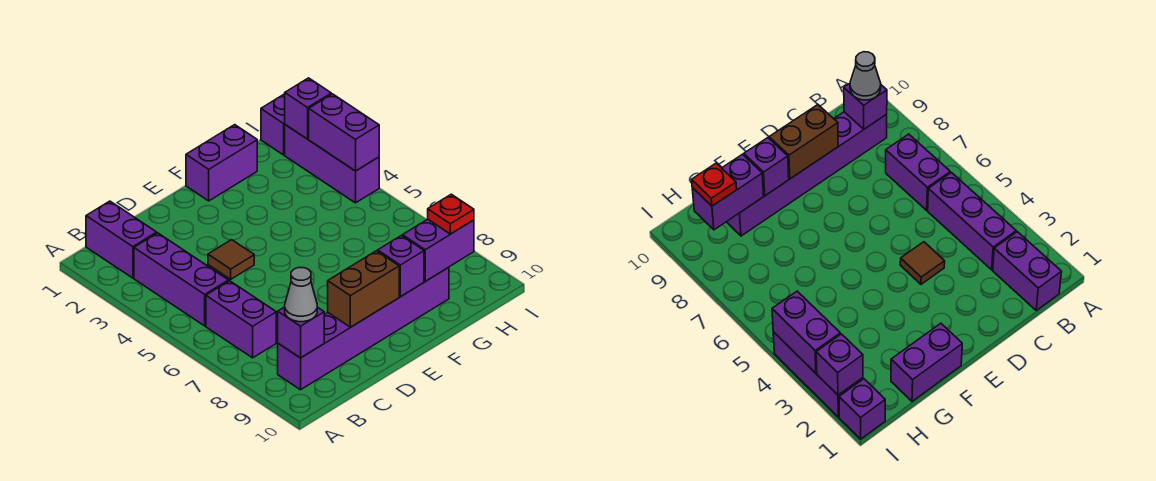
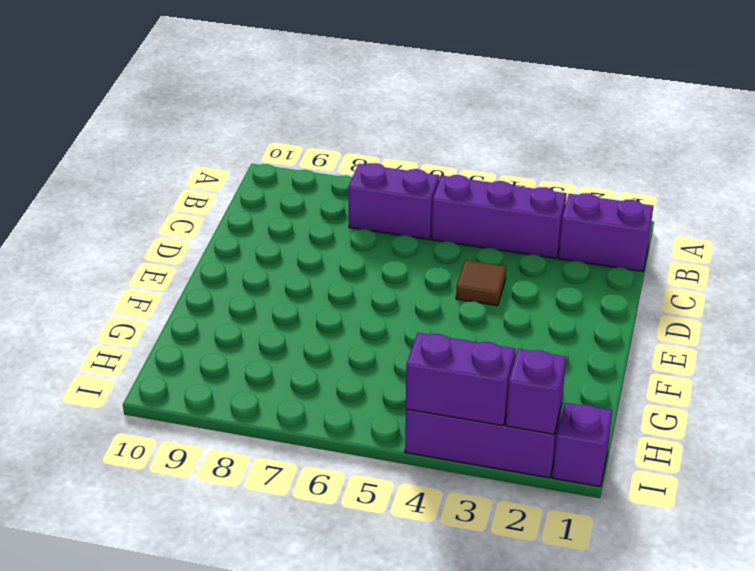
none -> purple 1x6 brick [278,267,449,390]
none -> purple 1x2 brick [186,125,257,201]
none -> purple 1x1 brick [278,307,324,358]

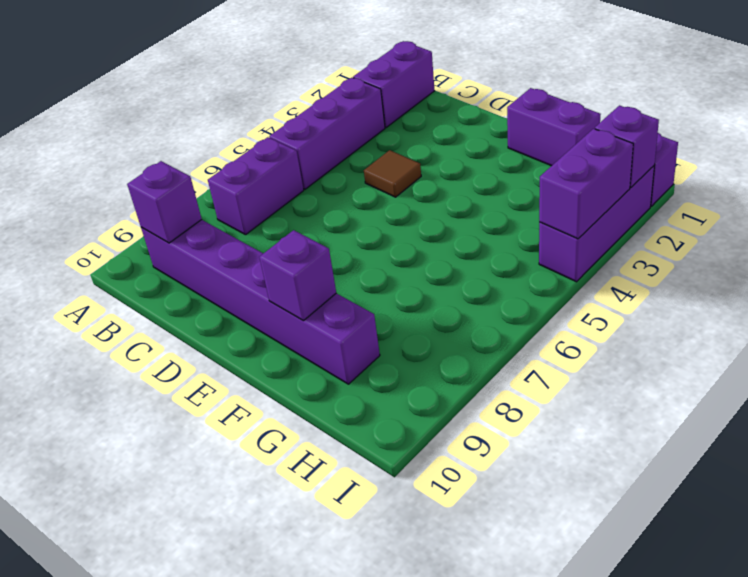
none -> brown 1x2 brick [328,251,399,327]
none -> purple 1x2 brick [403,219,474,281]
none -> grey 1x1 cone [285,268,317,322]

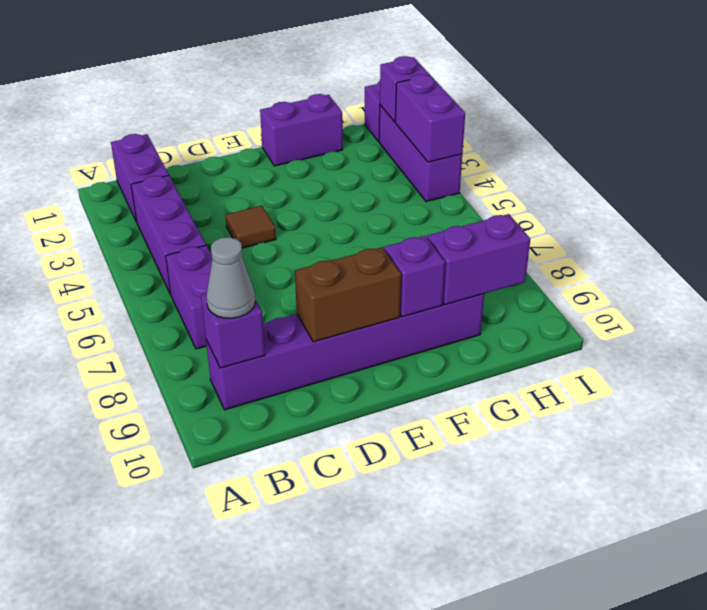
none -> red 1x1 plate [428,194,474,234]

